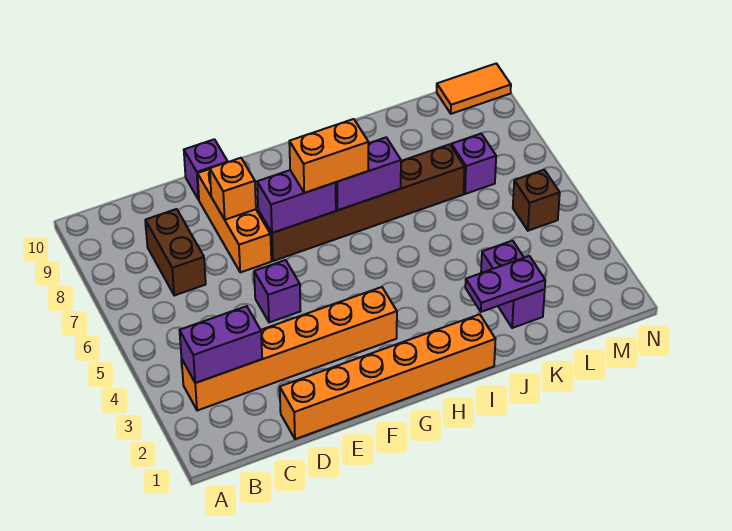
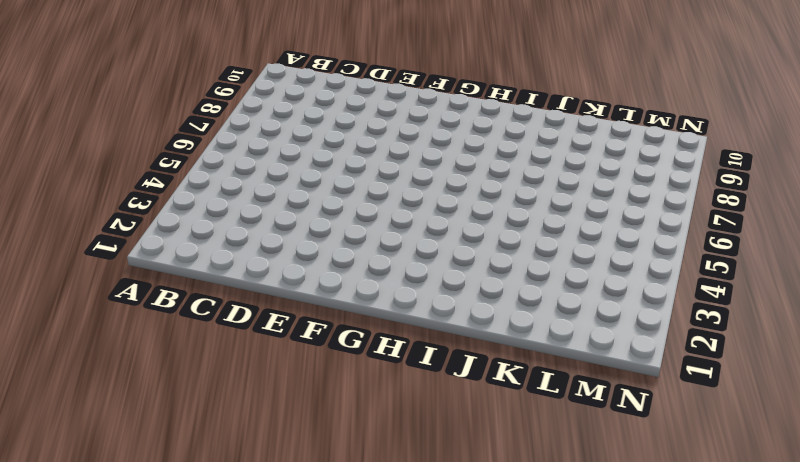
none -> orange 1x6 brick [182,287,397,411]
none -> brown 1x2 brick [145,209,206,295]
none -> orange 1x6 brick [280,314,495,439]

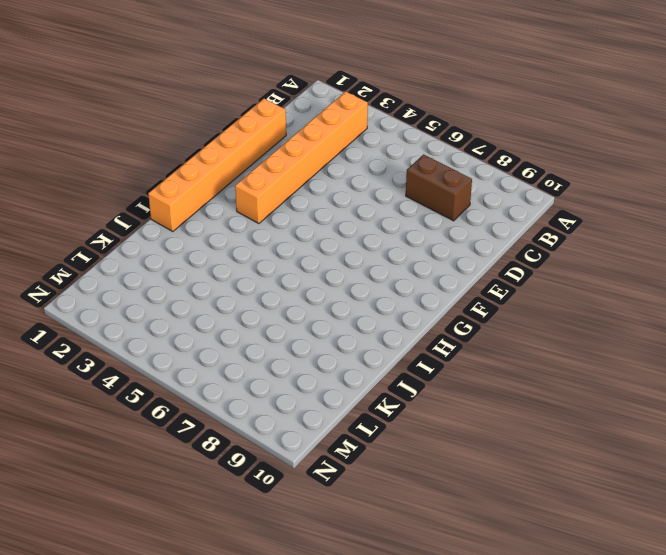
none -> purple 1x1 brick [254,260,300,322]
none -> orange 1x3 brick [198,169,271,272]
none -> purple 1x1 brick [184,139,228,200]

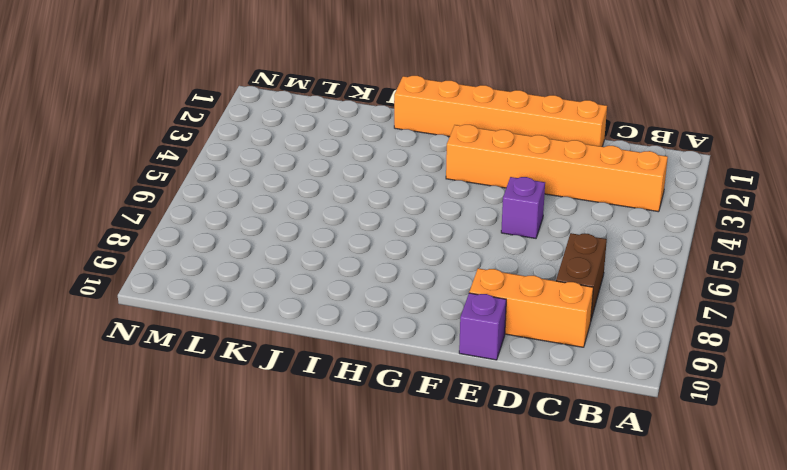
orange 1x3 brick [469,268,593,347] -> orange 1x3 brick turned to [198,169,271,272]
none -> brown 1x6 brick [258,144,465,261]
none -> purple 1x2 brick [481,241,545,328]
none -> purple 1x1 brick [451,134,496,194]

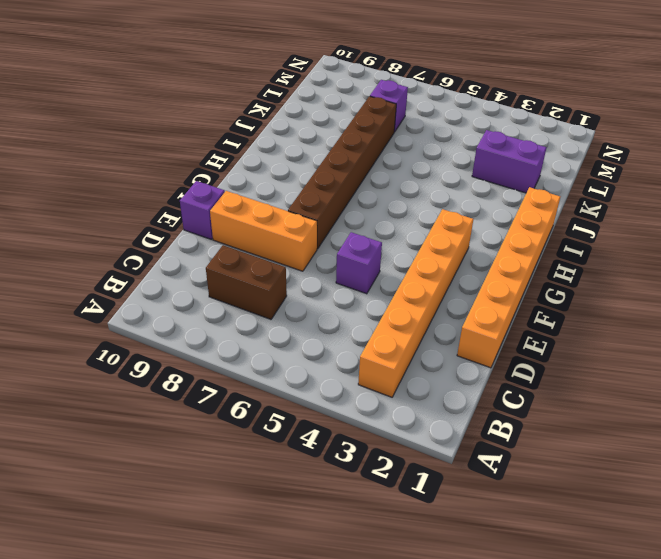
none -> brown 1x1 brick [513,170,560,231]
none -> orange 1x2 tile [437,63,511,114]
none -> purple 1x2 brick [180,306,262,383]

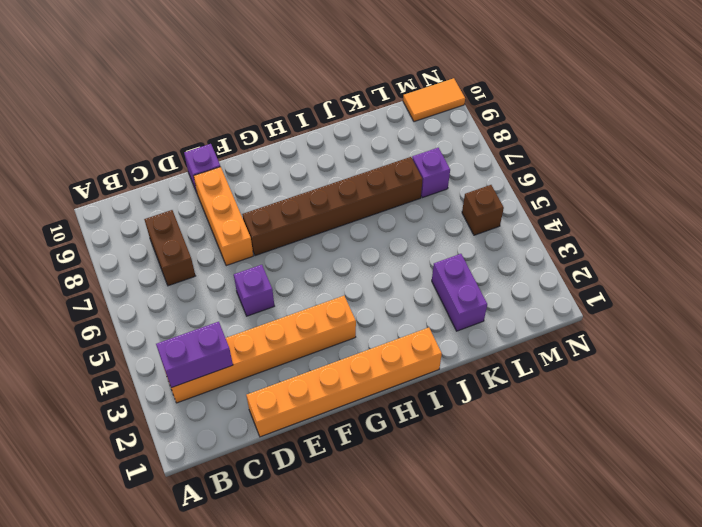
none -> orange 1x1 brick [210,158,256,220]
none -> purple 1x2 brick [257,170,336,233]
none -> purple 1x2 brick [335,137,401,210]

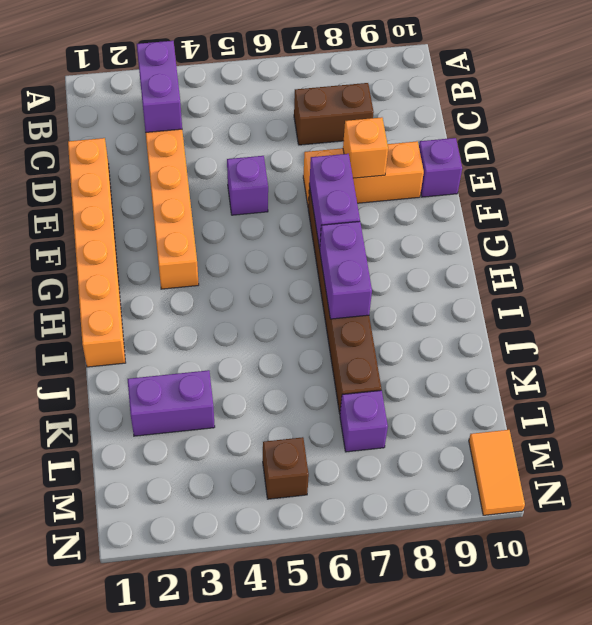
none -> purple 1x2 plate [465,256,545,312]
none -> orange 1x2 brick [289,119,368,193]

